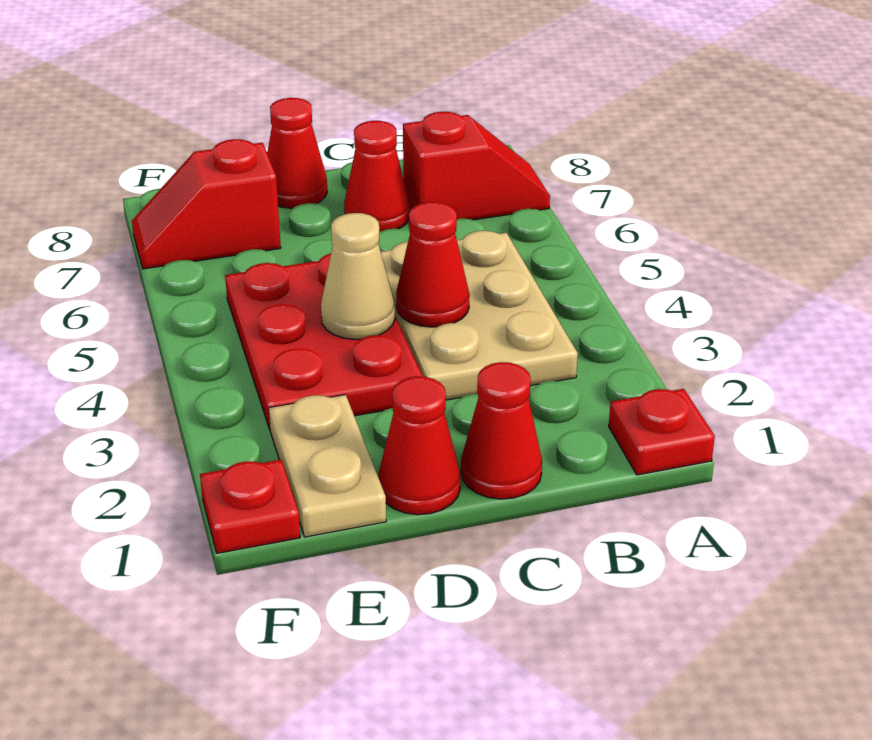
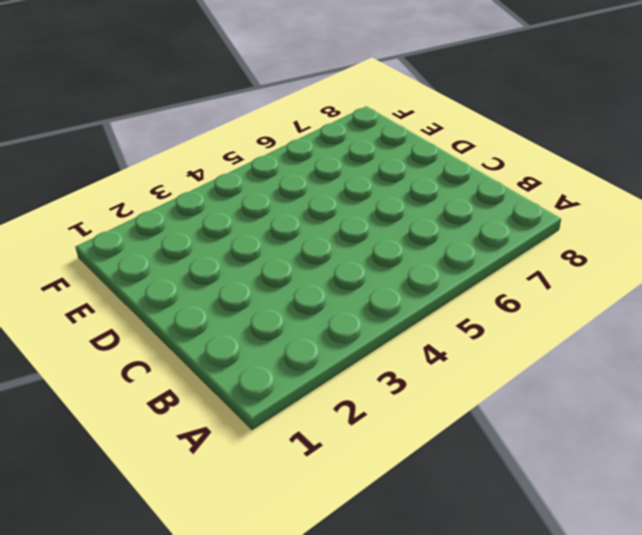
none -> red 1x1 plate [609,389,715,475]
none -> red 1x2 slope [403,112,550,220]
none -> tan 2x3 plate [381,231,578,400]

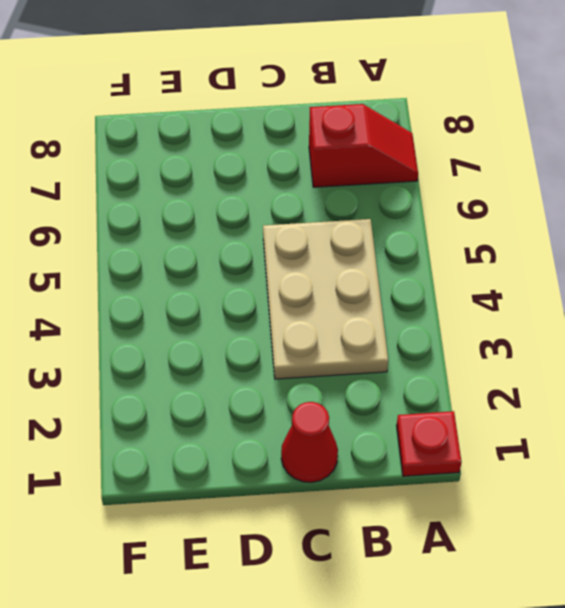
none -> red 1x1 cone [344,121,410,232]
none -> red 1x1 cone [379,376,460,515]
none -> red 2x3 plate [225,253,423,429]

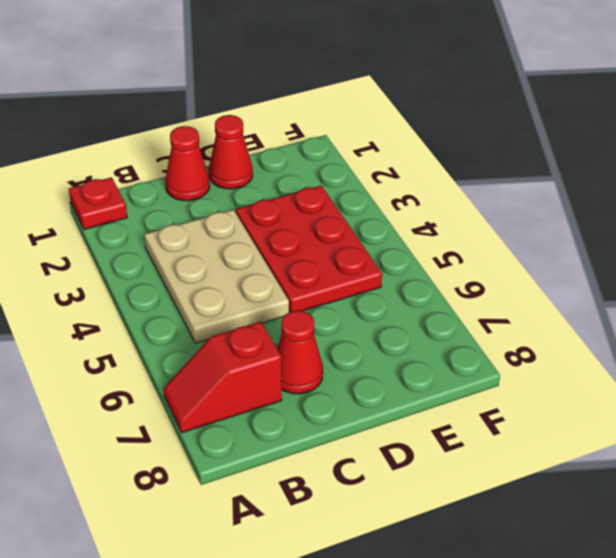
none -> red 1x1 cone [267,98,327,208]
none -> tan 1x2 plate [269,395,386,537]
none -> red 1x2 slope [132,139,281,269]

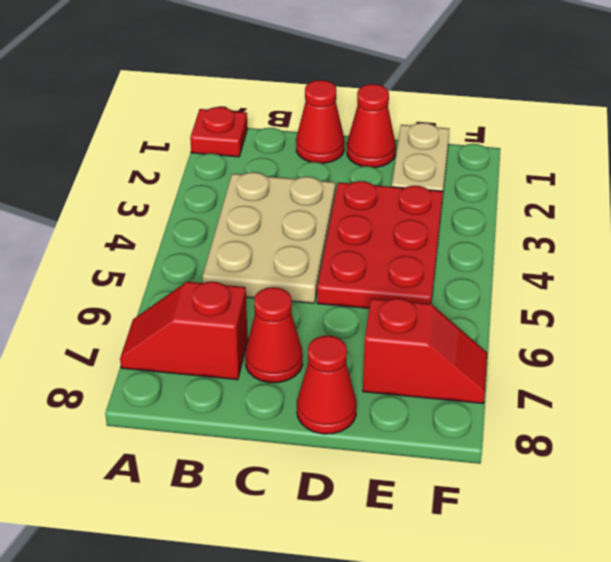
none -> red 1x1 plate [200,460,300,553]
none -> red 1x1 cone [396,202,470,327]
none -> tan 1x1 cone [321,213,395,339]

